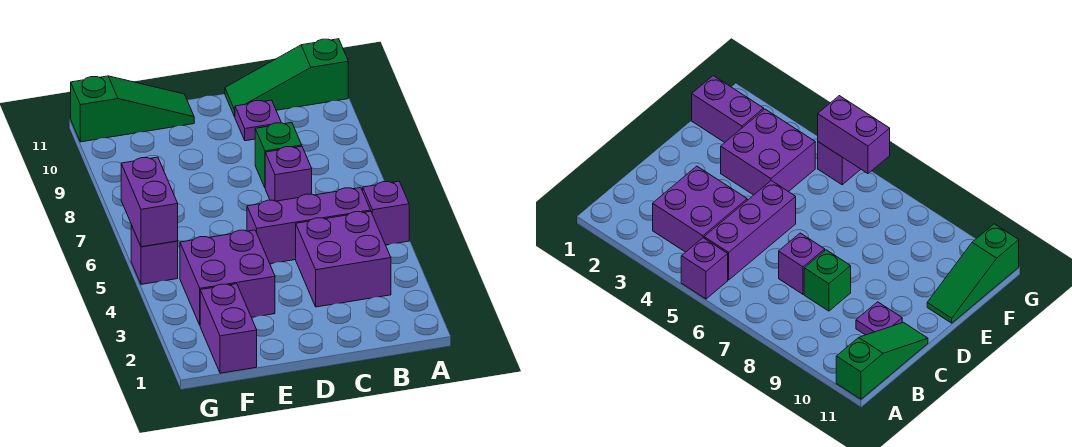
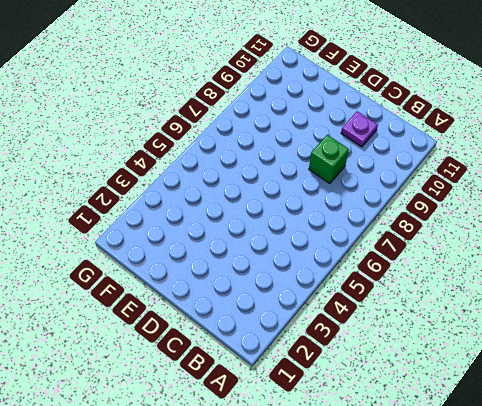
none -> purple 1x1 brick [363,181,409,245]
none -> green 1x3 slope [225,39,348,117]
none -> purple 2x2 brick [296,211,391,307]

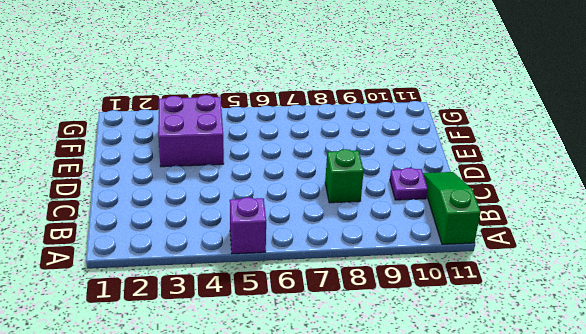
none -> purple 2x2 brick [296,211,391,307]
none -> purple 1x3 brick [247,188,371,264]
none -> purple 1x1 brick [265,146,312,201]

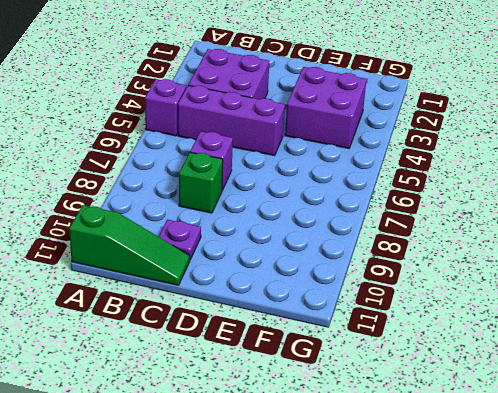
none -> green 1x3 slope [71,76,194,142]
none -> purple 1x2 brick [200,284,257,373]
none -> purple 1x1 brick [131,225,178,284]

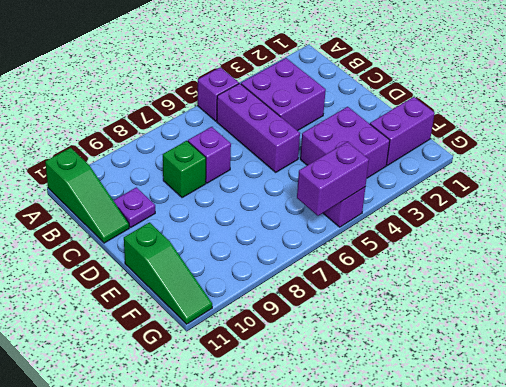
green 1x3 slope [124,222,212,324] -> green 1x3 slope turned to [71,76,194,142]

